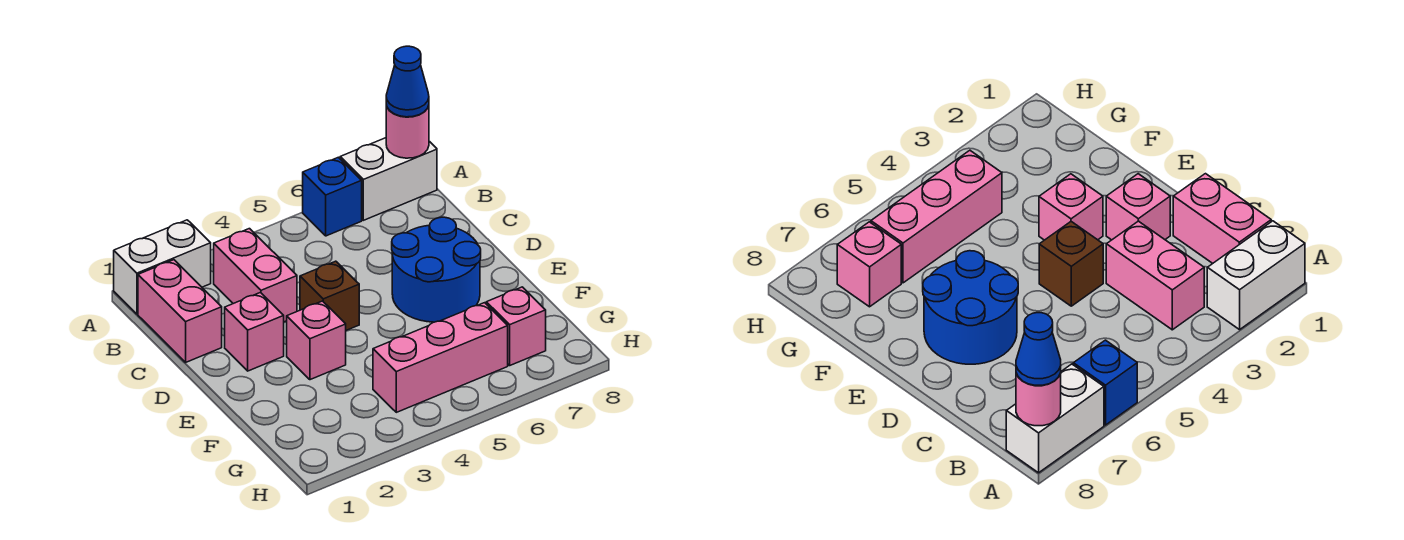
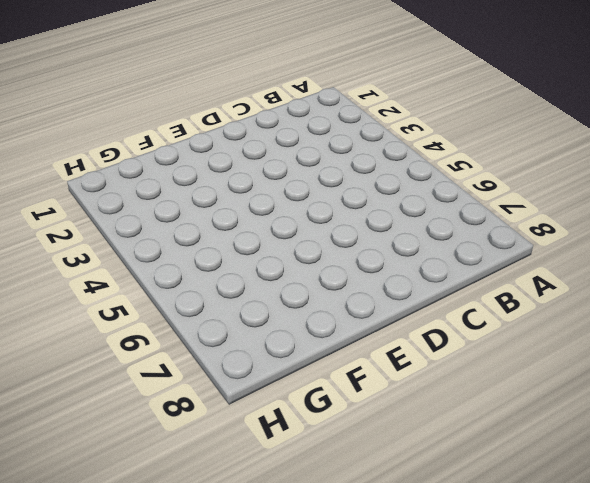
none -> white 1x2 brick [114,220,211,314]
none -> blue 1x1 brick [303,157,362,236]
none -> white 1x2 brick [340,138,437,220]

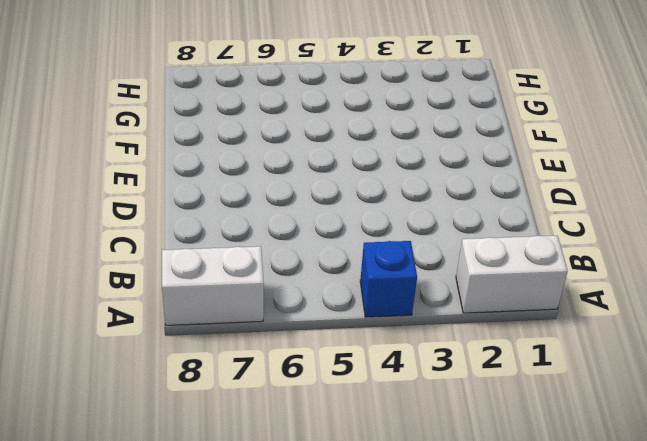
blue 1x1 brick [360,241,417,317] -> blue 1x1 brick moved to [303,157,362,236]
none -> pink 1x2 brick [138,260,222,362]
none -> pink 1x2 brick [214,229,297,322]
none -> pink 1x1 brick [225,293,284,371]

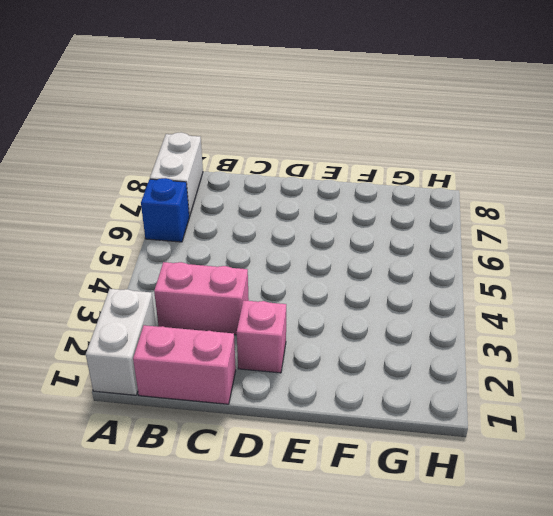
none -> brown 1x1 brick [300,261,359,330]
none -> blue 2x2 round brick [392,217,481,322]
none -> pink 1x1 brick [287,301,346,380]

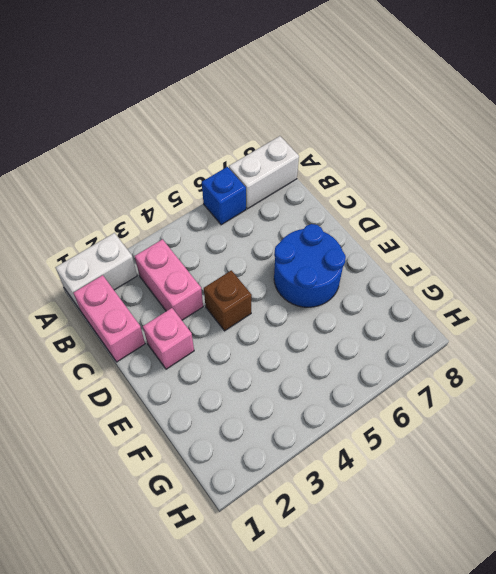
none -> pink 1x1 brick [287,301,346,380]
none -> pink 1x3 brick [373,303,508,412]
none -> pink 1x1 brick [486,287,546,365]

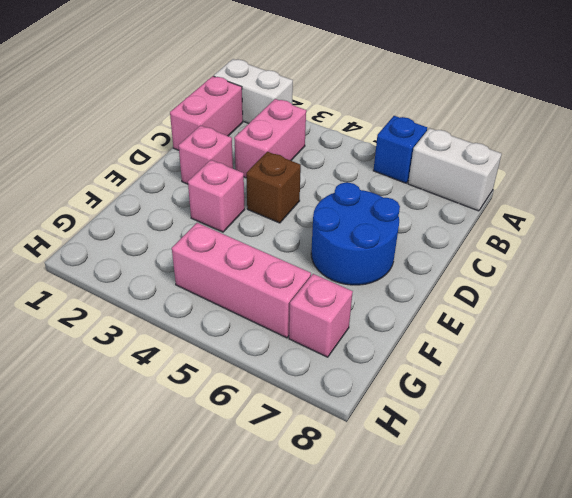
none -> pink 1x1 round brick [386,105,429,158]
none -> blue 1x1 cone [386,46,429,117]

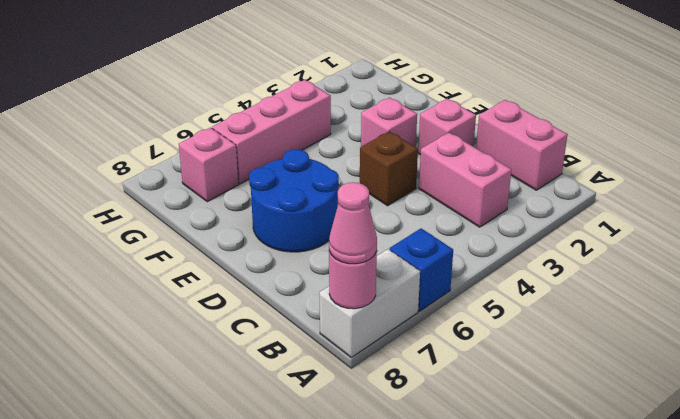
pink 1x1 cone [329,182,377,264] -> blue 1x1 cone [386,46,429,117]
none -> white 1x2 brick [114,220,211,314]

